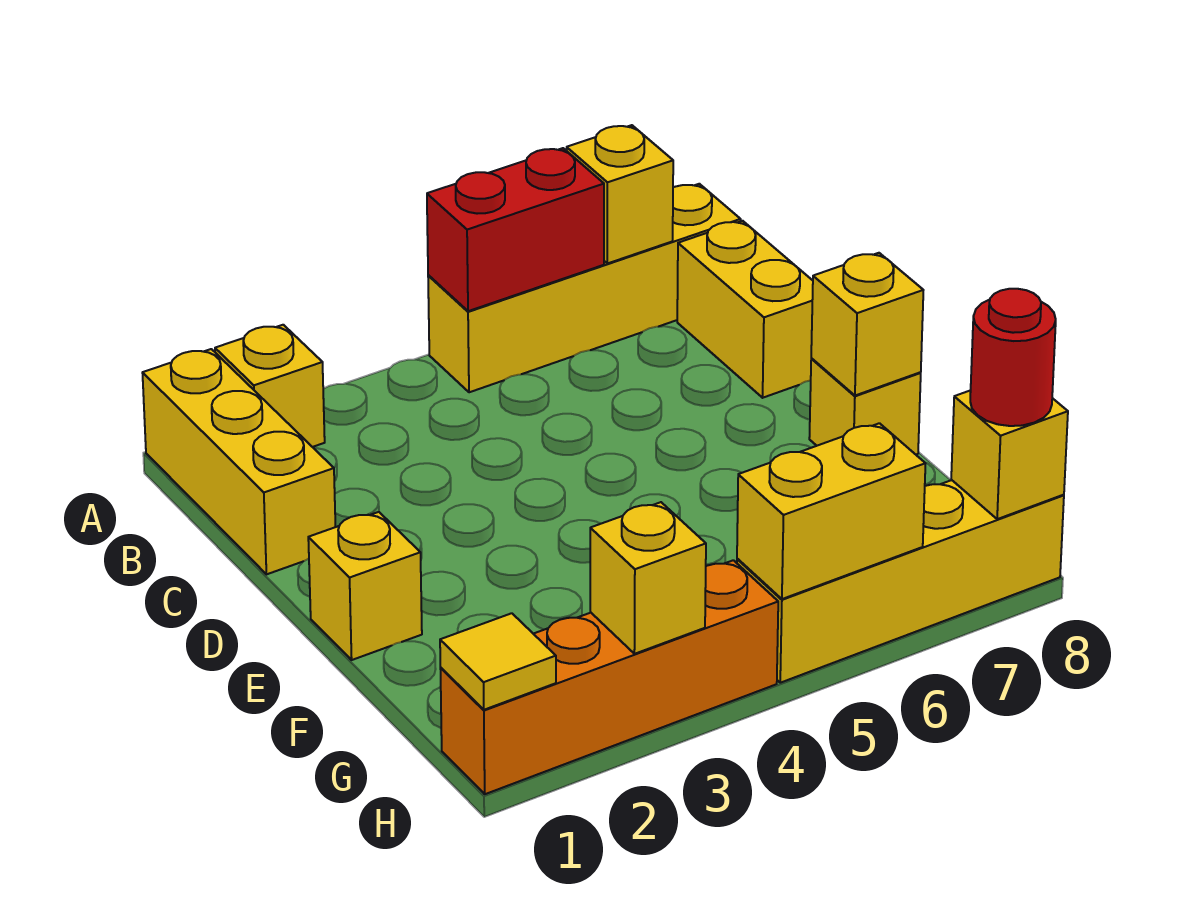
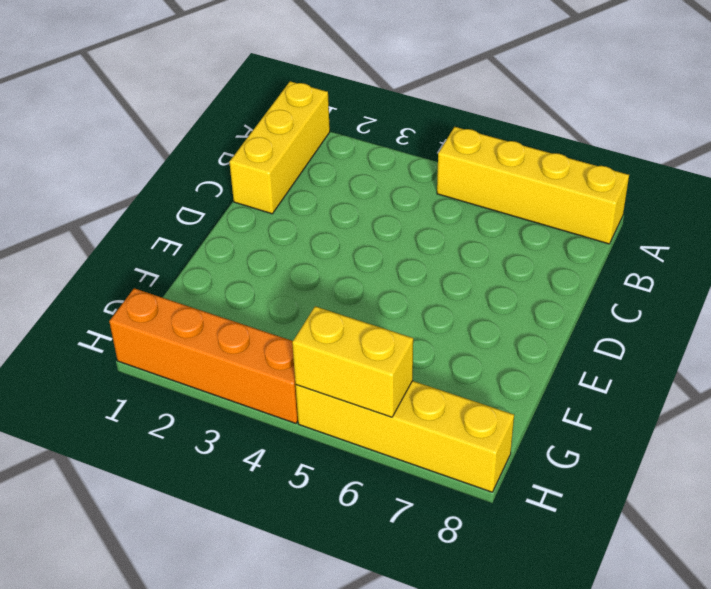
none -> yellow 1x1 brick [215,325,325,447]
none -> yellow 1x2 brick [677,221,813,398]
none -> yellow 1x1 brick [308,512,422,660]

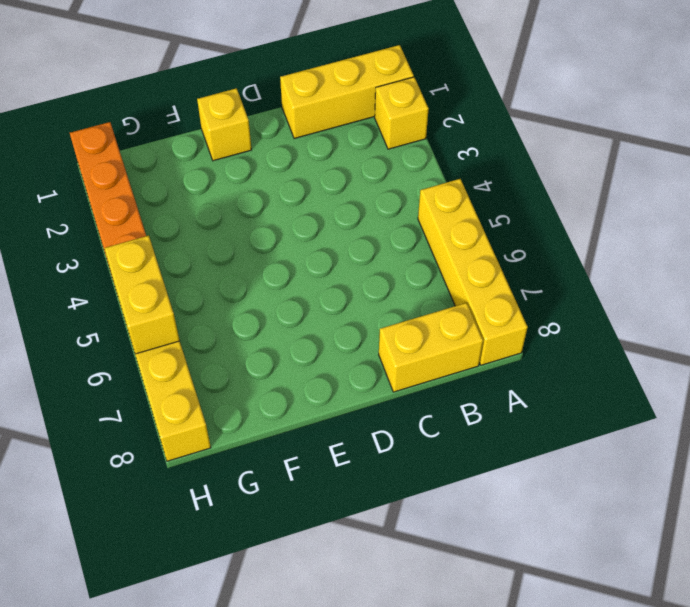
none -> yellow 1x1 brick [809,359,921,454]
none -> red 1x2 brick [427,148,604,311]
none -> yellow 1x1 brick [567,125,673,264]

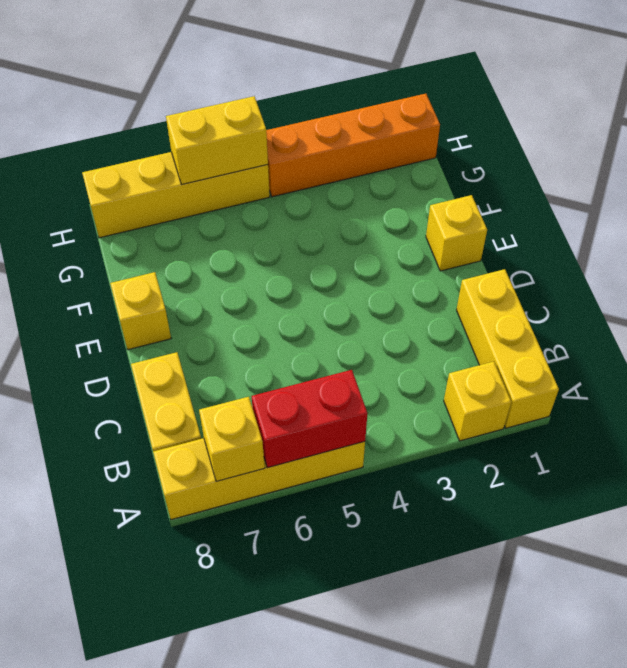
none -> yellow 1x1 brick [811,253,923,396]
none -> yellow 1x1 tile [440,613,556,710]
none -> yellow 1x1 brick [590,502,706,654]

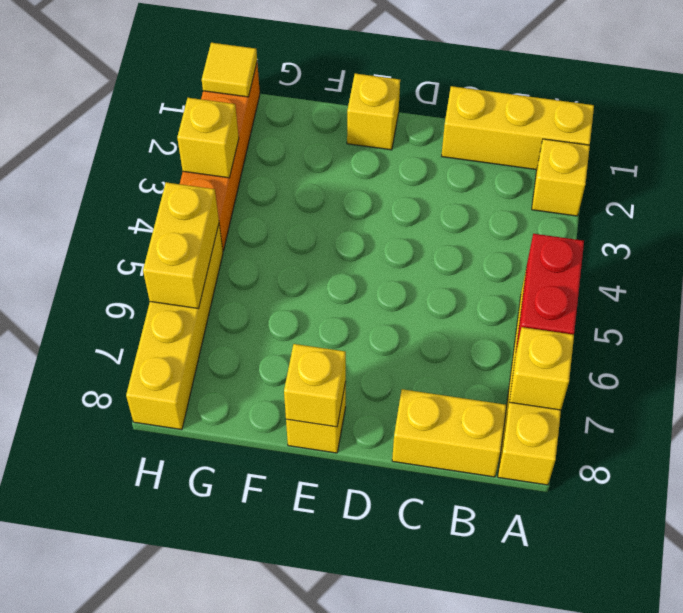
none -> yellow 1x1 brick [951,390,1068,519]
none -> red 1x1 round brick [970,289,1056,426]

